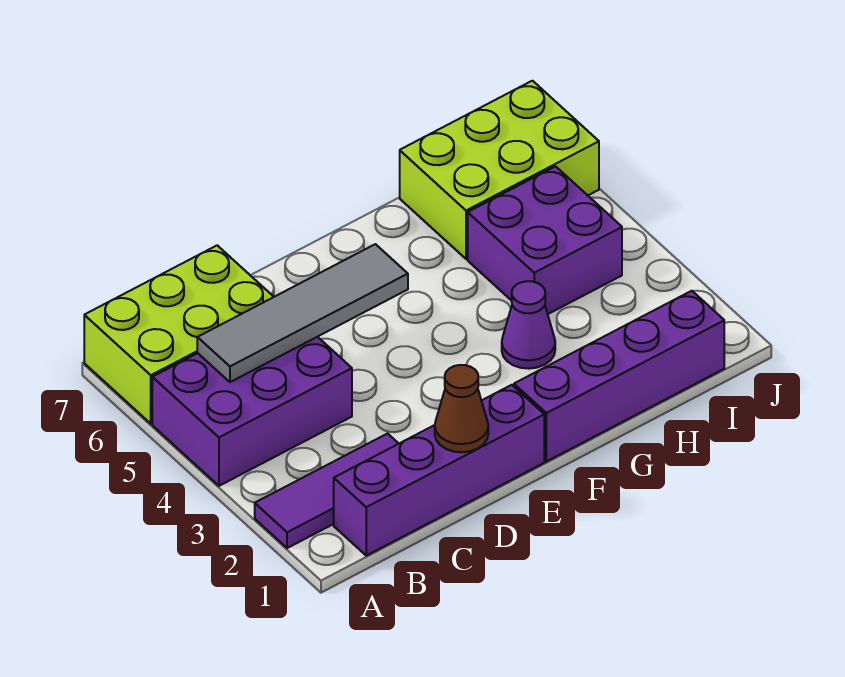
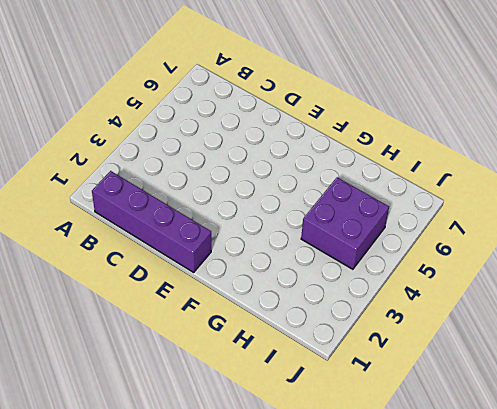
none -> purple 1x3 tile [255,434,399,548]
none -> purple 2x3 brick [152,337,352,486]

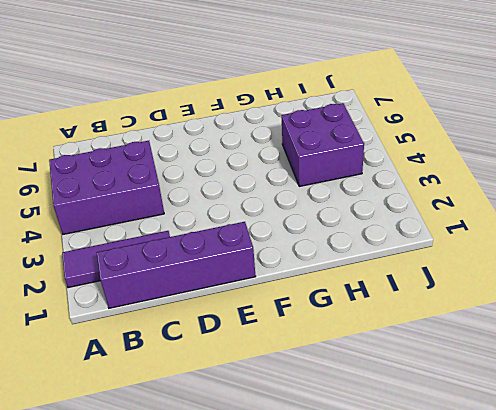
none -> lime 2x3 brick [84,245,273,424]
none -> purple 1x4 brick [514,291,724,462]

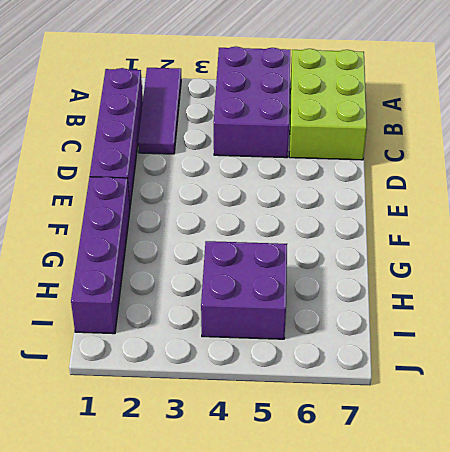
none -> purple 1x1 cone [502,281,555,369]
none -> lime 2x3 brick [400,81,599,259]

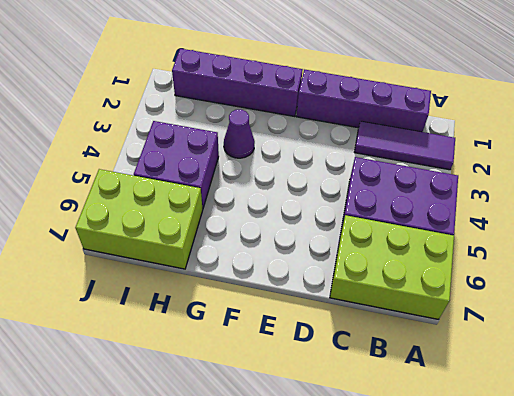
none -> grey 1x4 tile [197,244,408,382]
none -> brown 1x1 cone [435,365,488,452]

